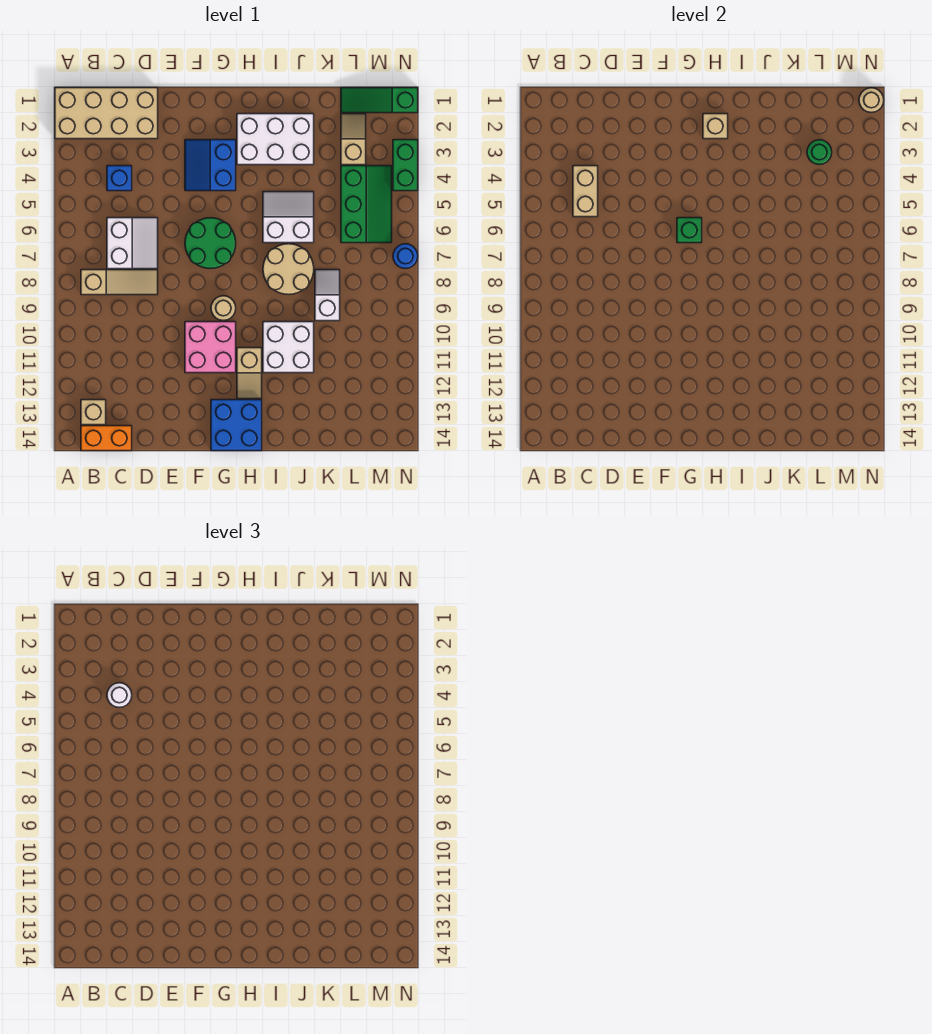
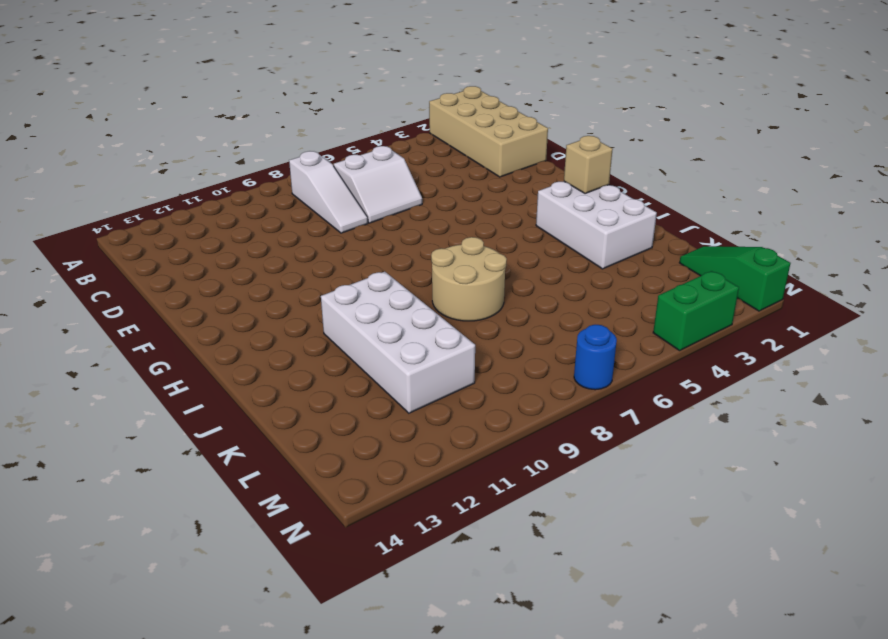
white 1x3 slope [289,151,368,233] -> tan 1x3 slope [81,270,158,295]
white 2x4 brick [321,272,475,413] -> white 2x2 brick [263,322,314,373]
none -> tan 1x1 brick [81,400,106,425]
none -> orange 1x2 brick [81,426,132,451]
none -> blue 1x1 brick [107,166,132,191]

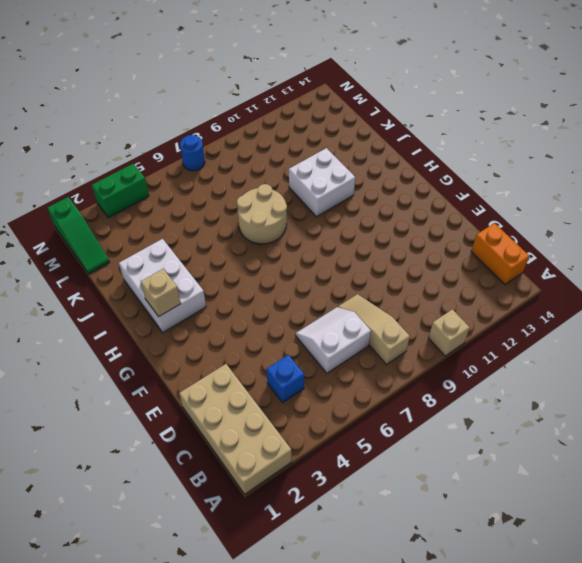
tan 1x1 brick [428,309,470,356] -> tan 1x1 brick moved to [81,400,106,425]
none -> blue 2x2 slope [185,140,236,191]
none -> green 2x2 round brick [185,218,236,269]
none -> pink 2x2 brick [185,322,236,373]

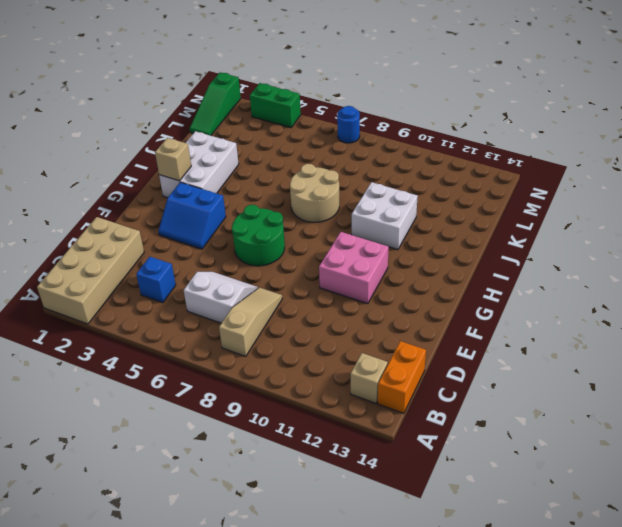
none -> tan 1x1 round brick [211,296,236,320]
none -> blue 2x2 brick [211,400,262,451]
none -> tan 1x2 slope [237,348,262,399]

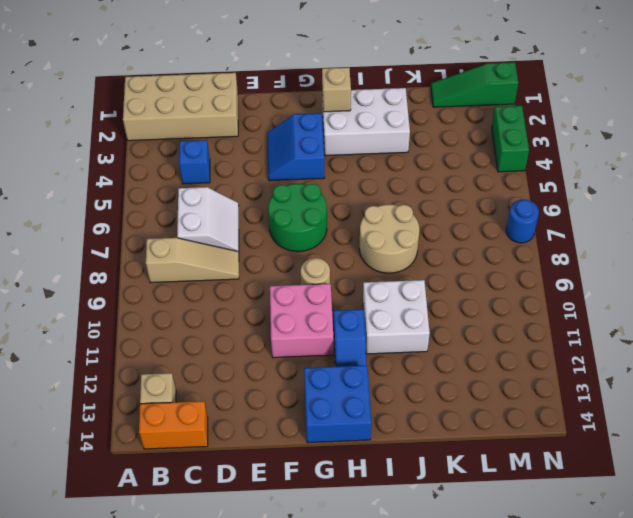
blue 1x2 slope [334,309,366,367] -> tan 1x2 slope [237,348,262,399]
none -> white 2x2 slope [263,192,314,243]
none -> white 1x2 slope [315,270,340,321]
none -> tan 1x2 slope [341,114,366,165]

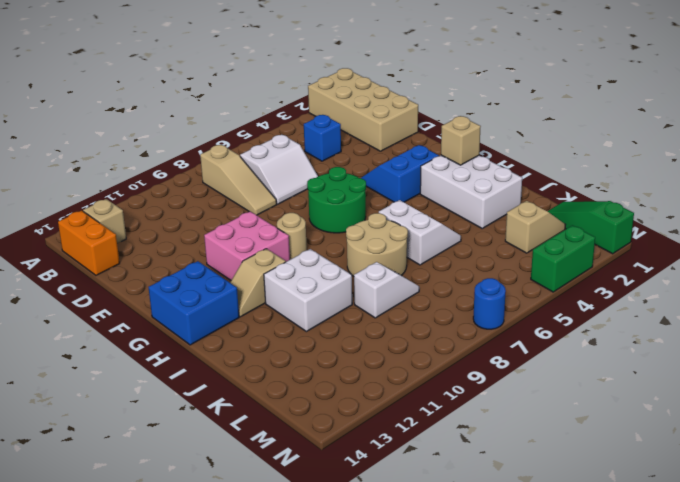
none -> green 2x3 slope [341,166,392,243]
none -> tan 1x2 brick [573,166,598,217]
none -> green 1x1 brick [677,218,702,243]

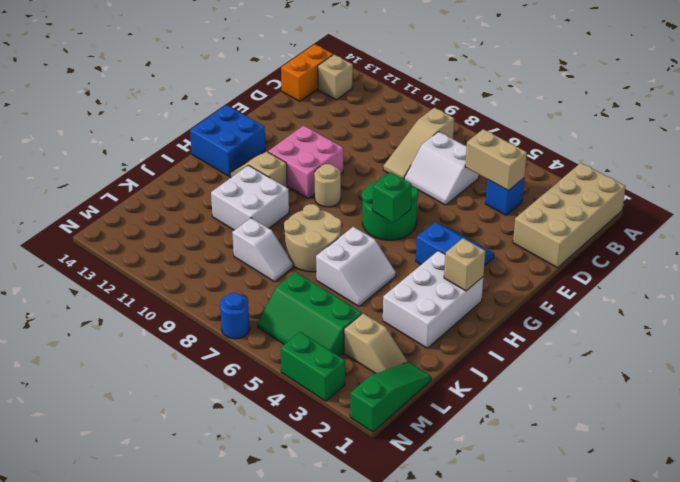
none -> green 1x1 round brick [807,140,832,164]
none -> tan 1x1 round brick [859,88,884,112]
none -> white 1x1 round brick [107,683,132,707]

